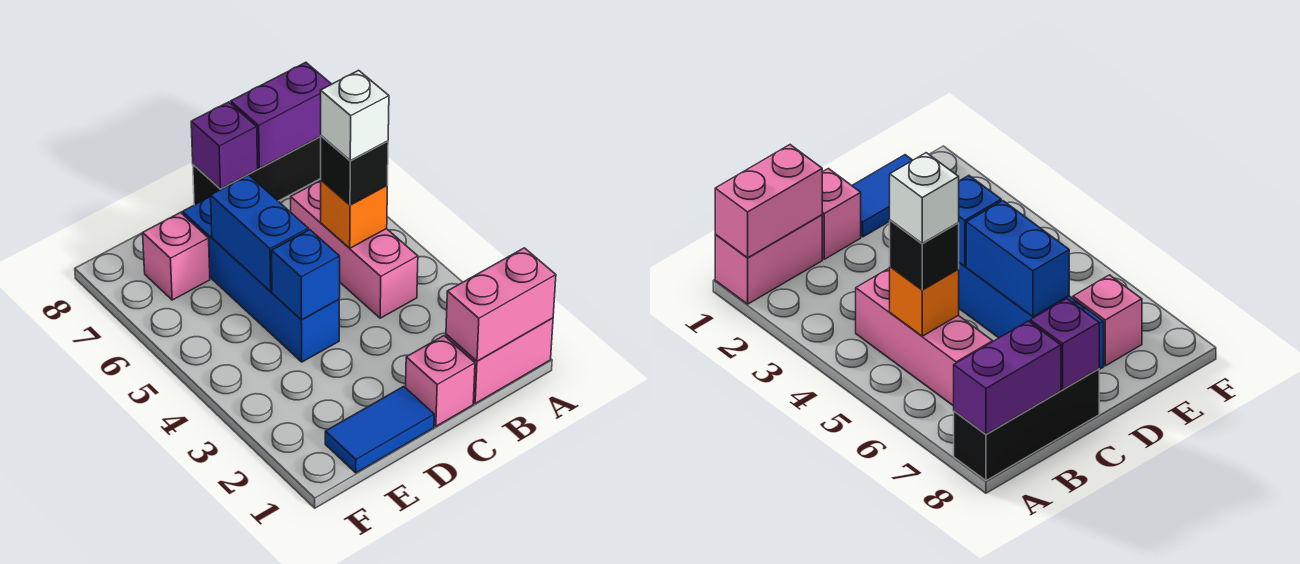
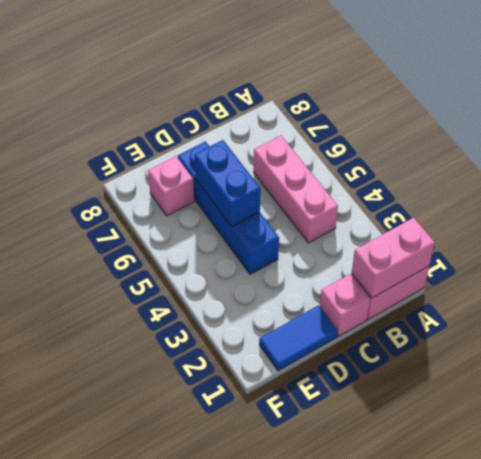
none -> black 1x3 brick [193,136,321,205]
none -> purple 1x2 brick [231,62,331,168]
none -> orange 1x1 brick [321,180,387,248]

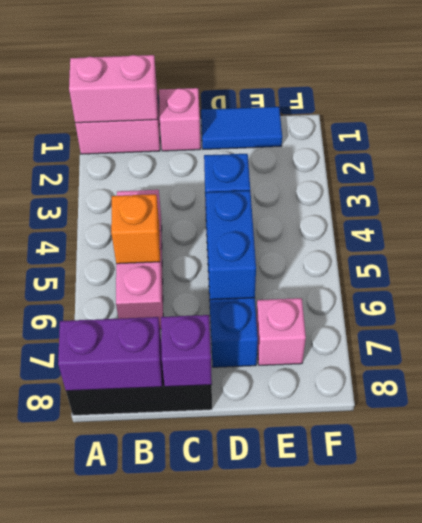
none -> black 1x1 brick [321,136,388,205]
none -> white 1x1 brick [320,70,389,161]

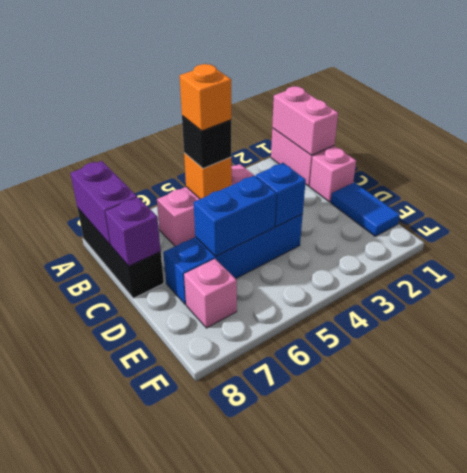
orange 1x1 brick [180,64,231,131] -> white 1x1 brick [320,70,389,161]

